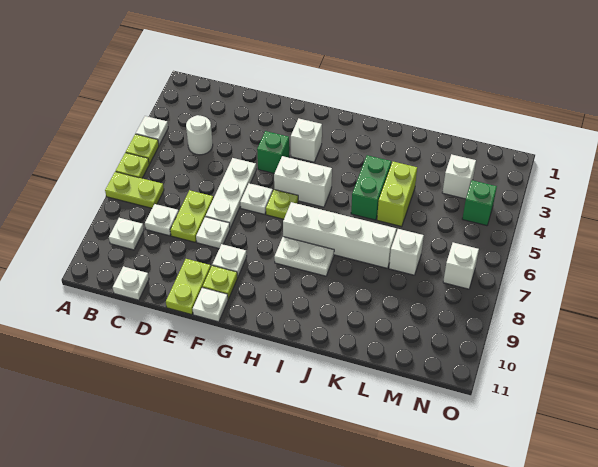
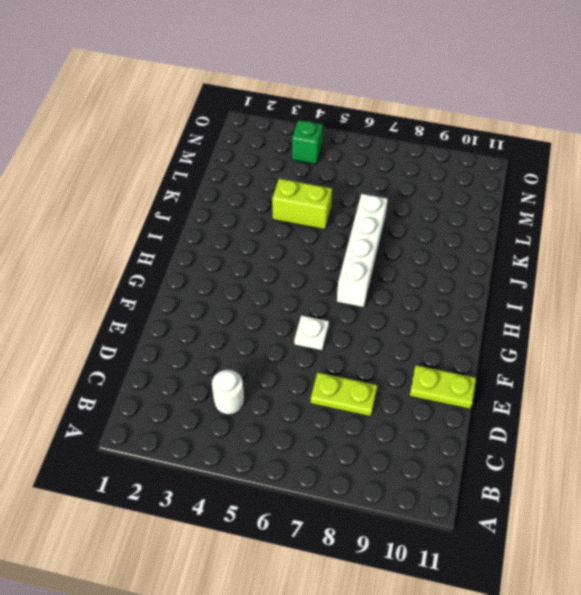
none -> white 1x1 plate [136,116,168,145]
none -> lime 1x1 plate [126,134,159,164]
none -> lime 1x1 plate [116,153,149,178]

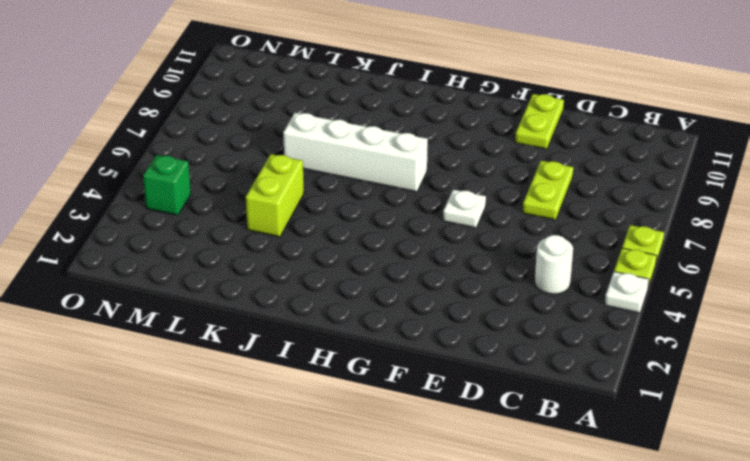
none -> lime 1x2 plate [105,172,164,208]
none -> white 1x1 plate [109,218,144,250]
none -> white 1x1 plate [145,204,179,236]

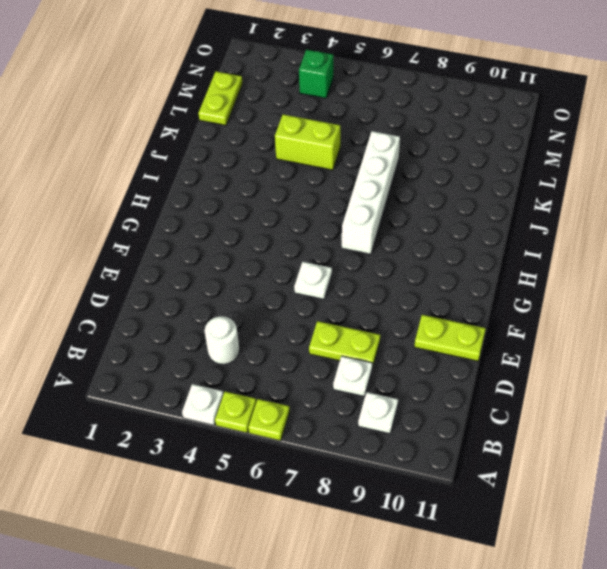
lime 1x2 plate [199,72,243,125] -> lime 1x2 plate moved to [105,172,164,208]
none -> white 1x1 plate [113,266,149,300]
none -> white 1x3 plate [206,158,256,228]
none -> white 1x1 plate [196,217,230,248]

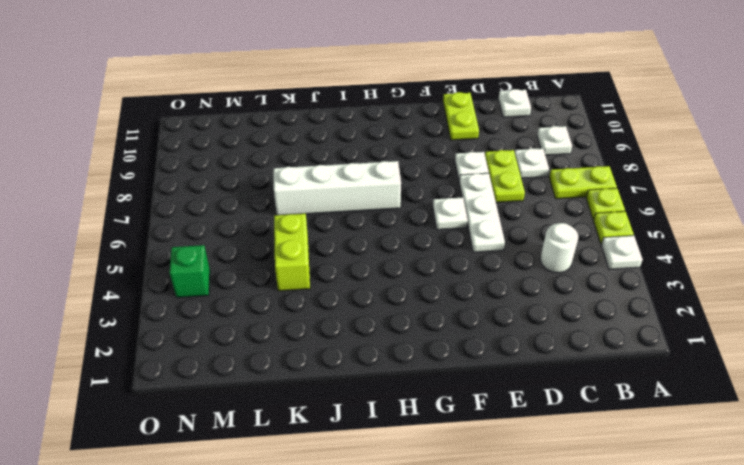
none -> green 1x1 brick [257,131,289,173]
none -> white 1x1 plate [212,244,247,277]
none -> lime 1x1 plate [203,266,237,299]

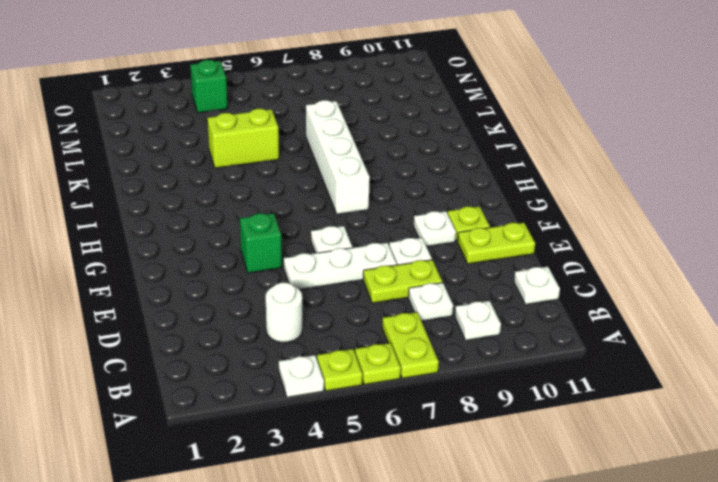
none -> white 1x1 plate [193,287,228,322]
none -> white 1x1 brick [291,119,322,162]
none -> white 1x2 brick [274,156,332,207]

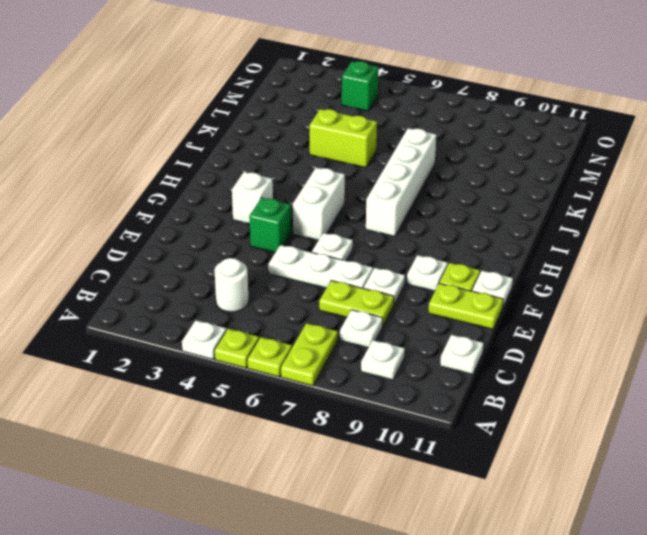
none -> lime 1x1 plate [266,190,298,219]
none -> white 1x2 plate [274,237,334,276]
none -> green 1x2 brick [351,155,391,220]

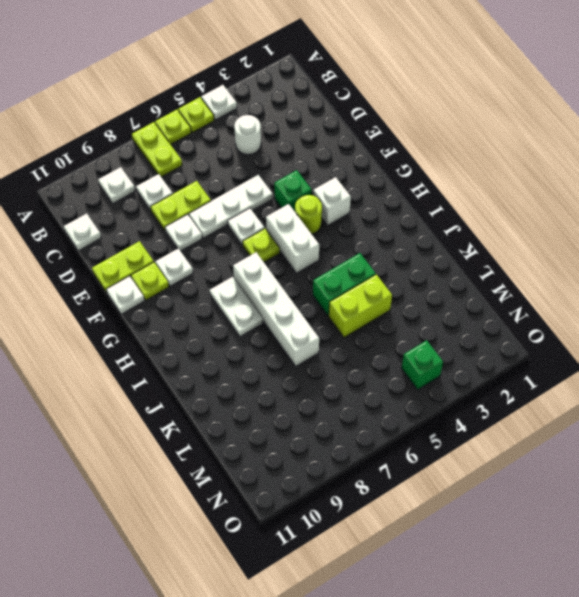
lime 1x1 round brick [295,195,322,234] -> none
none -> white 1x1 brick [389,229,424,275]
none -> white 1x1 brick [442,154,476,199]
none -> white 1x1 brick [443,243,479,289]

